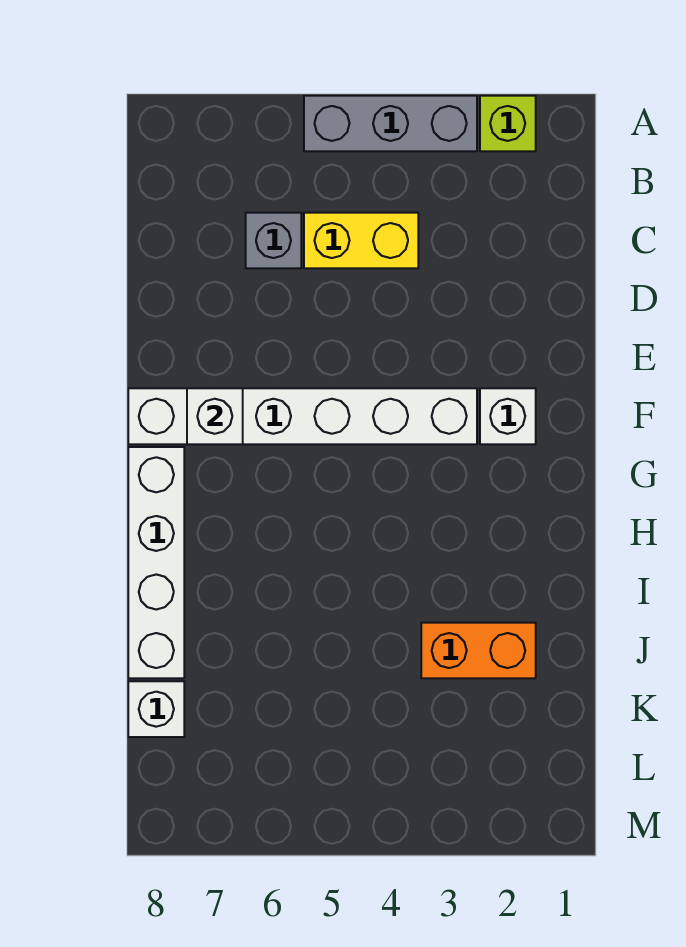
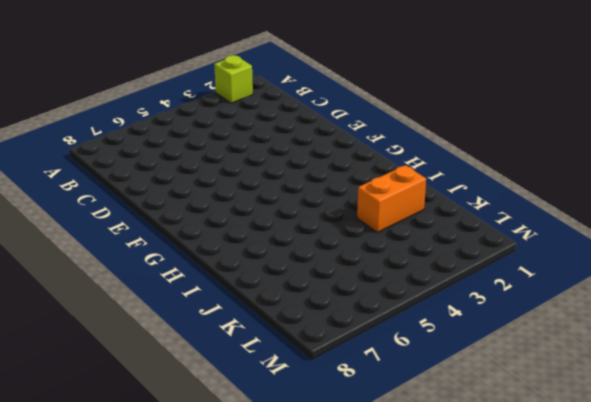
none -> grey 1x3 brick [304,96,477,151]
none -> yellow 1x2 brick [304,213,418,268]

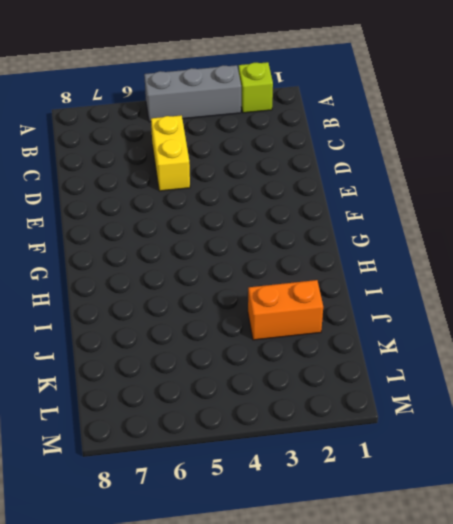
yellow 1x2 brick [151,115,190,191] -> yellow 1x2 brick turned to [304,213,418,268]
none -> grey 1x1 brick [246,213,301,268]
none -> white 1x1 brick [480,388,536,444]

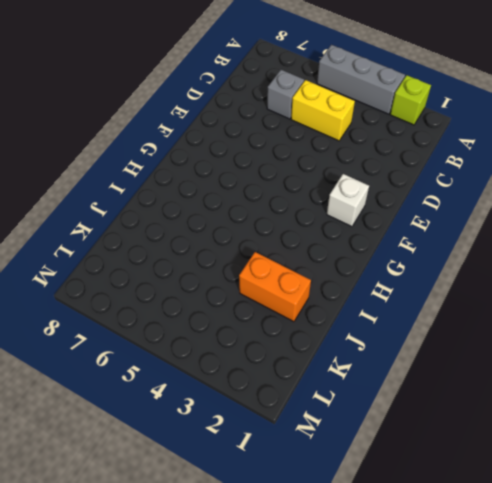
none -> white 1x6 brick [128,388,477,444]
none -> white 1x4 brick [128,447,184,678]

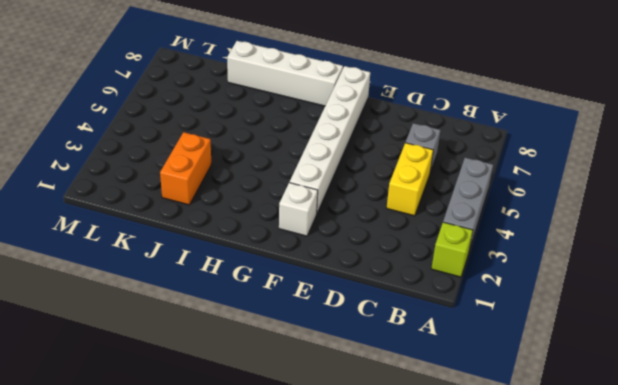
none -> white 1x1 brick [128,681,184,737]
none -> white 1x1 brick [187,388,243,444]

